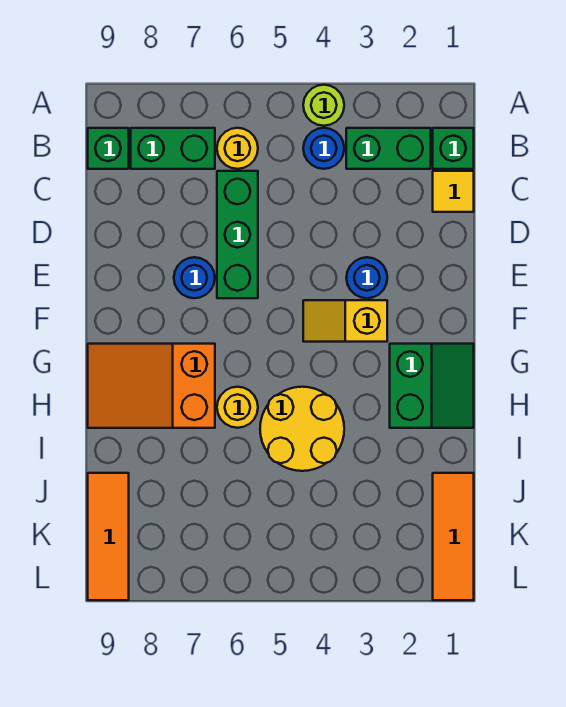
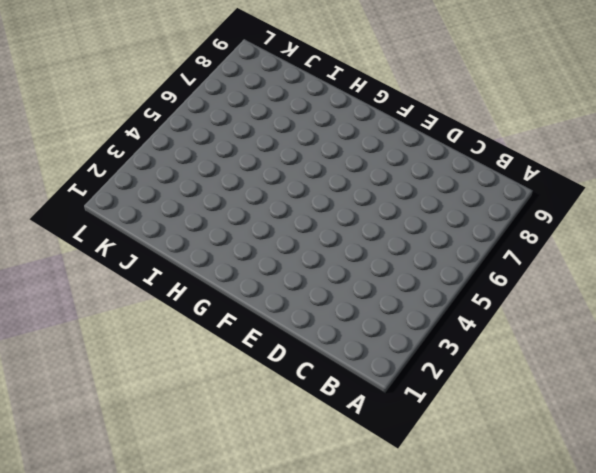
none -> lime 1x1 round brick [303,85,344,126]
none -> green 1x1 brick [433,128,474,169]
none -> green 1x2 brick [346,128,431,169]

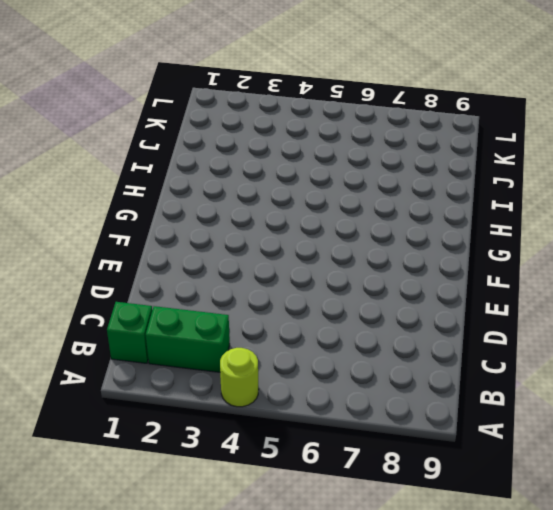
none -> blue 1x1 round brick [303,128,344,169]
none -> yellow 1x1 round brick [217,128,258,169]
none -> green 1x2 brick [131,128,215,169]

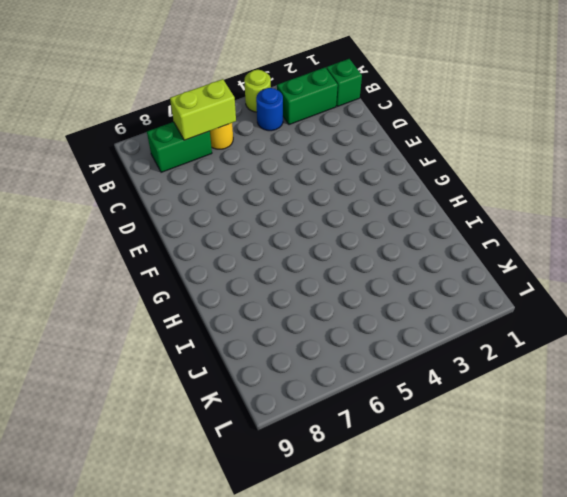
lime 1x2 brick [170,79,236,140] -> none
none -> green 1x1 brick [88,128,129,169]
none -> yellow 1x1 tile [433,171,474,212]
none -> green 1x3 brick [217,171,258,298]

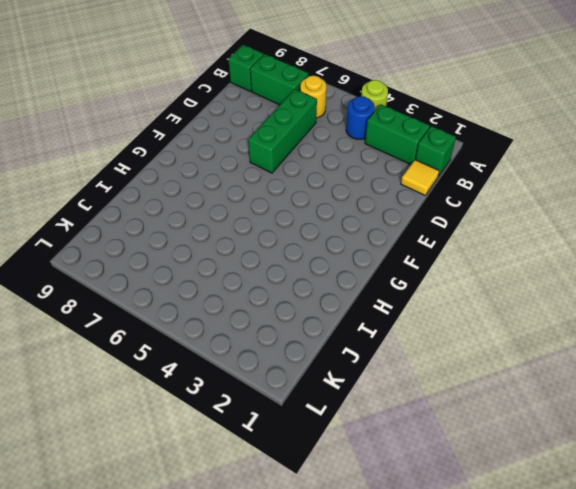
none -> blue 1x1 round brick [346,257,387,298]
none -> blue 1x1 round brick [174,257,215,298]
none -> yellow 1x2 slope [303,300,387,342]

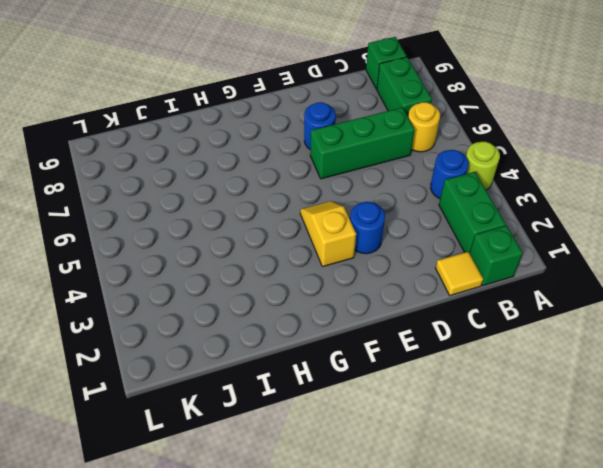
none -> green 2x2 slope [390,344,474,428]
none -> orange 2x3 slope [88,344,215,428]
none -> yellow 2x2 round brick [260,387,344,471]

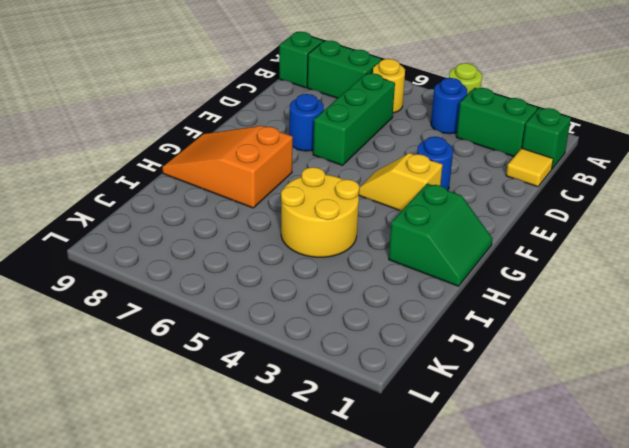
none -> yellow 1x1 round brick [217,387,258,428]
none -> orange 1x3 tile [433,473,474,600]
none -> orange 1x3 tile [88,473,129,600]

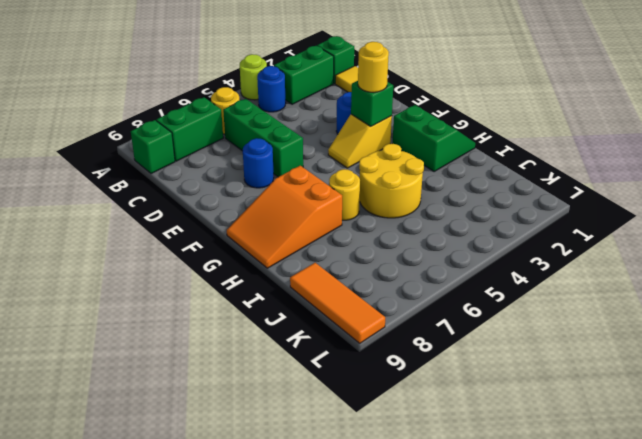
green 1x1 brick [351,81,393,126] -> none
yellow 1x1 round brick [358,42,389,92] -> none
none -> orange 1x3 tile [433,473,474,600]

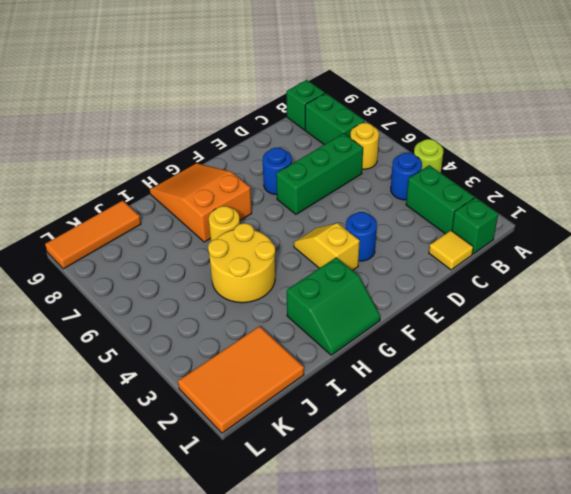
orange 2x3 tile [178,326,304,433] -> orange 1x3 tile [433,473,474,600]

